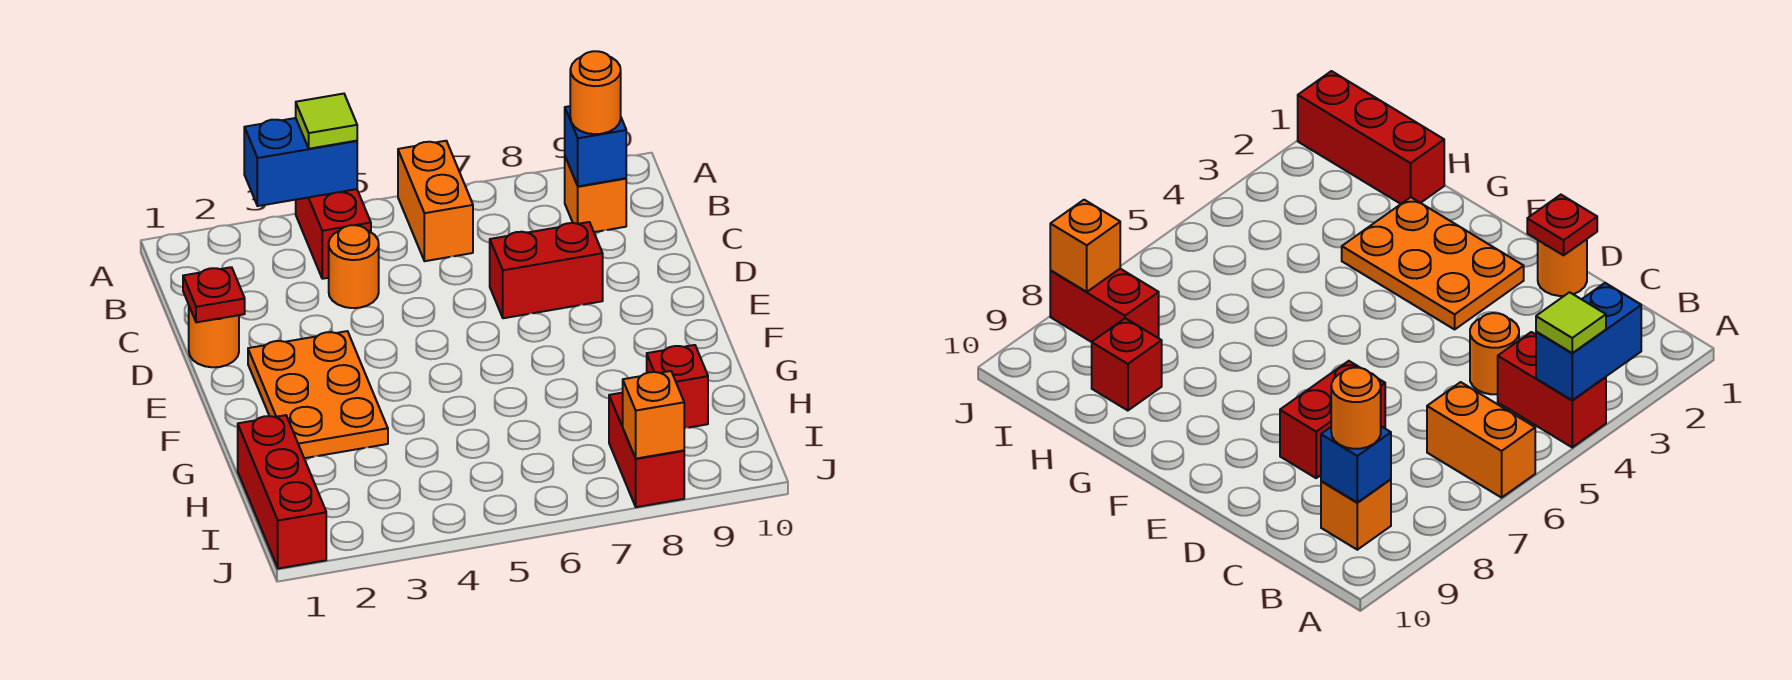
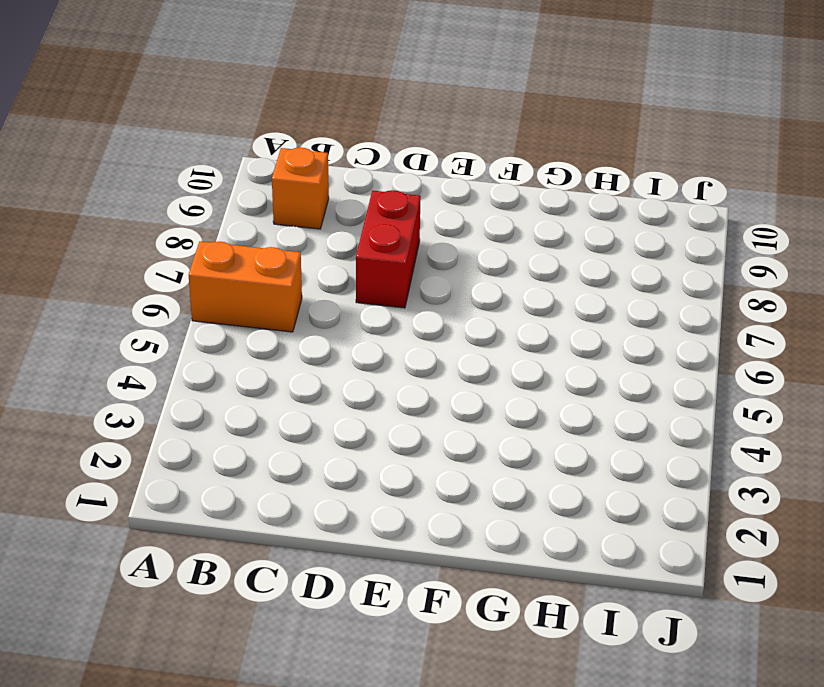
none -> red 1x2 brick [296,189,371,279]
none -> orange 1x1 round brick [329,225,379,308]
none -> orange 1x1 round brick [189,307,239,367]

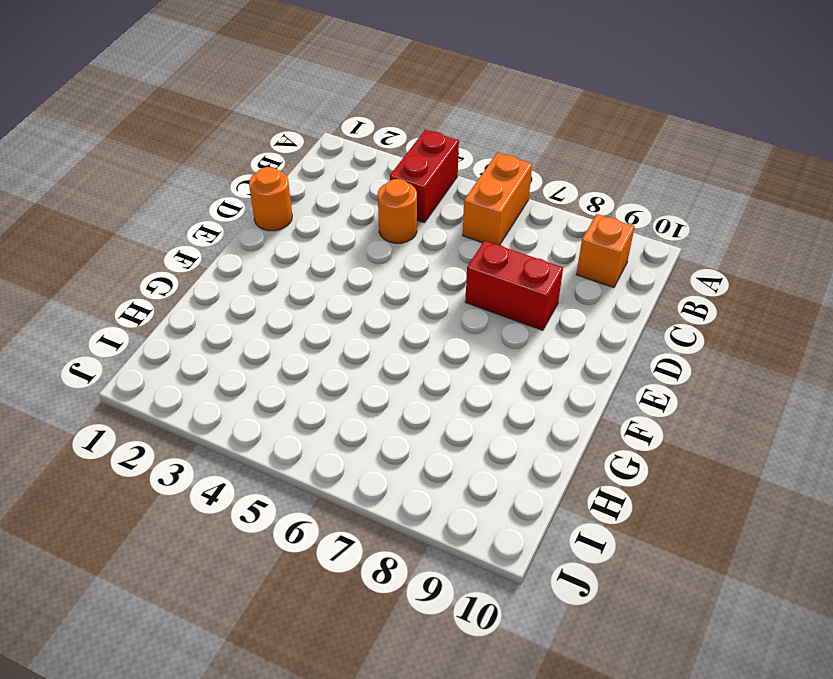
none -> orange 2x3 plate [248,331,388,458]
none -> red 1x3 brick [238,415,326,569]
none -> red 1x1 brick [647,345,708,428]

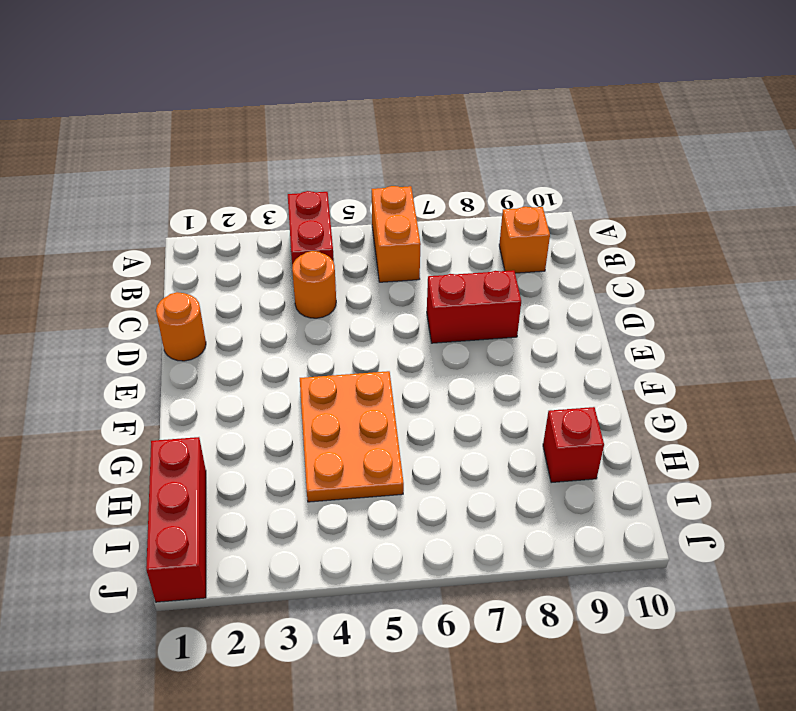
orange 2x3 plate [300,371,404,502] -> orange 2x3 plate moved to [248,331,388,458]
none -> red 1x2 brick [609,393,684,507]
none -> blue 1x2 brick [244,118,357,206]
none -> blue 1x1 brick [565,106,626,186]

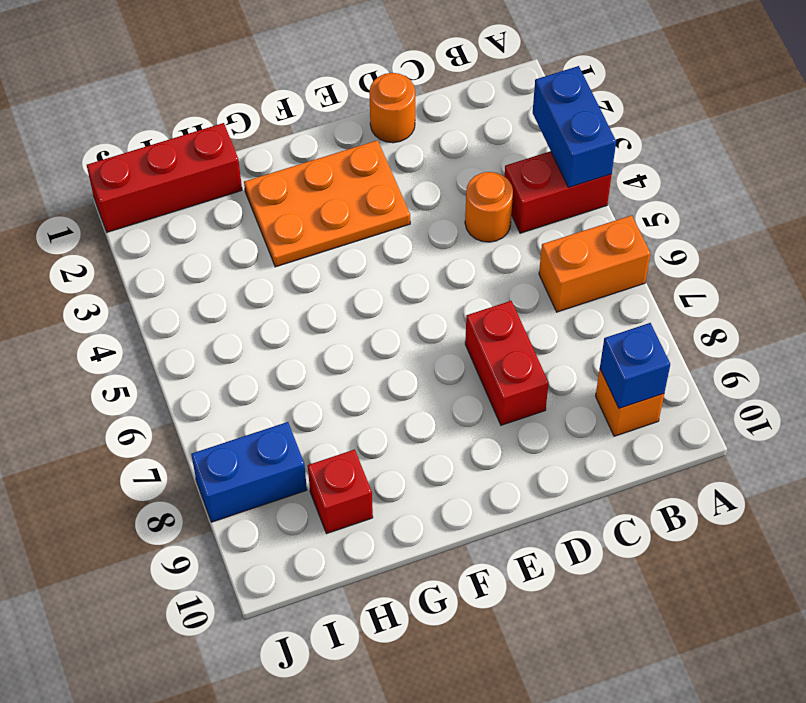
blue 1x2 brick [191,422,307,522] -> red 1x2 brick [609,393,684,507]
none -> red 1x1 plate [183,267,245,322]
none -> orange 1x1 brick [623,371,684,459]
none -> lime 1x1 tile [296,94,357,149]

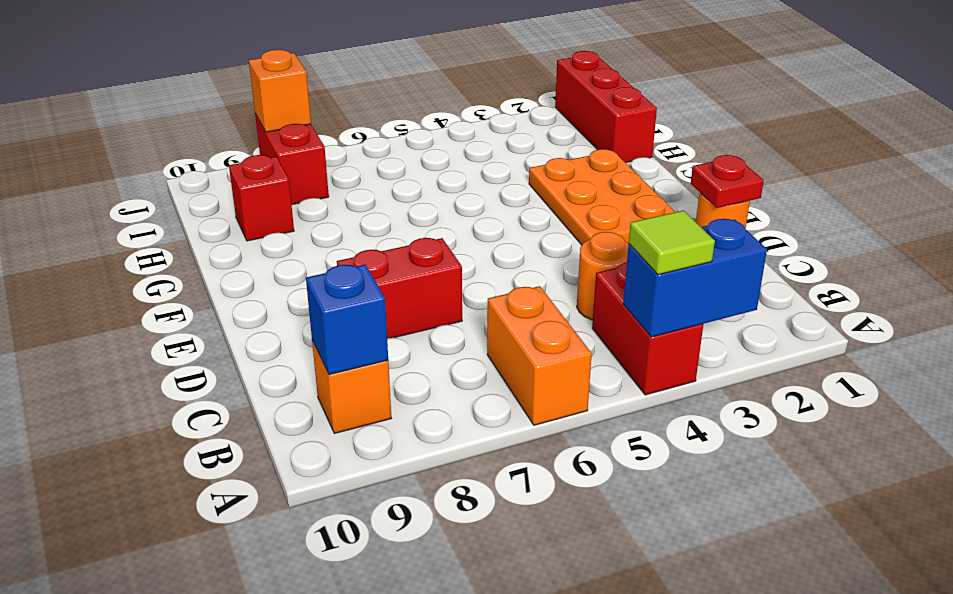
none -> orange 1x1 round brick [570,51,621,134]

